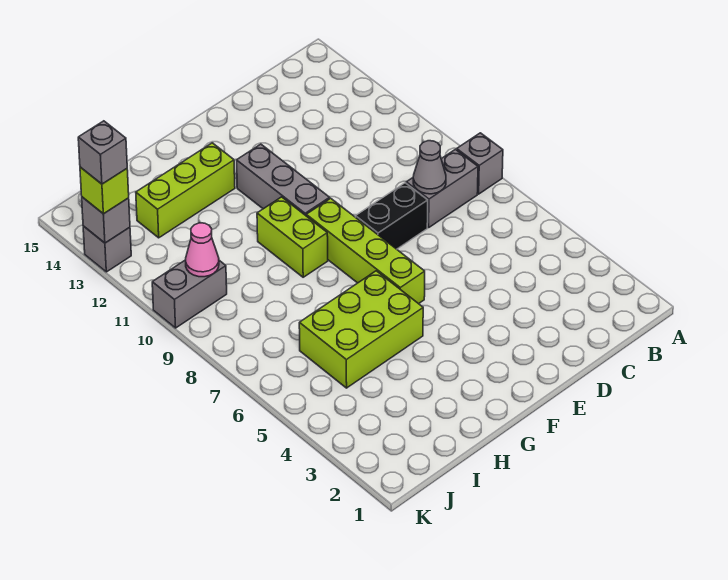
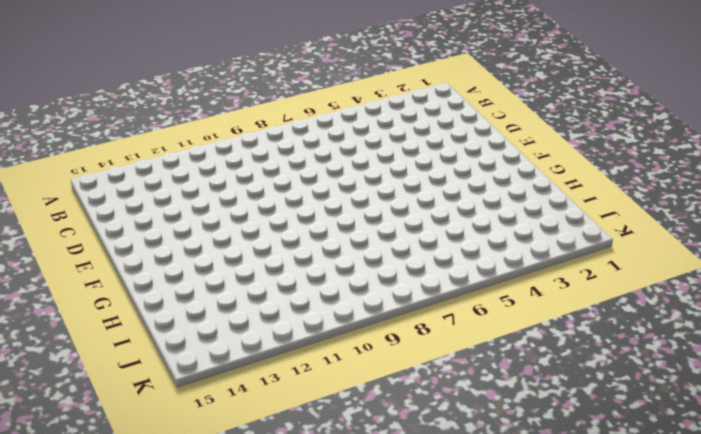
none -> grey 1x1 brick [457,133,503,194]
none -> grey 1x2 brick [406,149,478,228]
none -> black 1x2 brick [356,183,428,249]

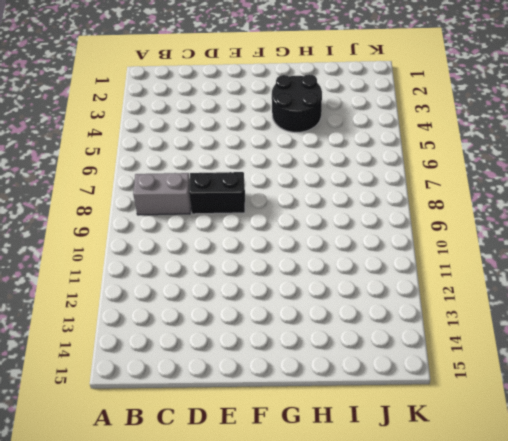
black 2x2 round brick [272,74,322,132] -> none
none -> grey 1x1 brick [457,133,503,194]
none -> lime 1x4 brick [306,198,425,304]
none -> grey 1x3 brick [237,144,330,215]

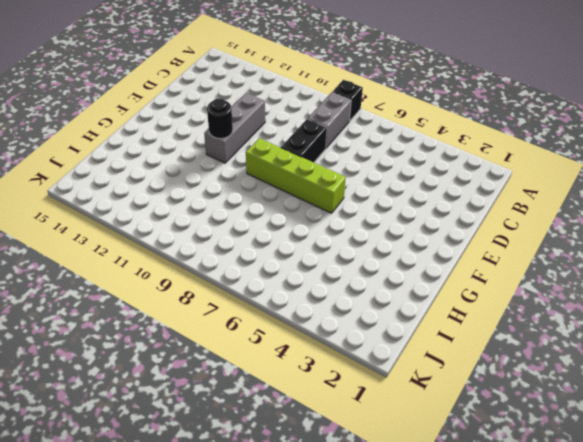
black 1x1 brick [332,80,363,121] -> grey 1x1 brick [457,133,503,194]
grey 1x3 brick [204,93,265,163] -> grey 1x3 brick turned to [237,144,330,215]
black 1x1 round brick [207,99,233,139] -> none
none -> lime 2x3 brick [299,271,423,388]
none -> lime 1x2 brick [257,197,328,277]
none -> lime 1x3 brick [136,143,235,238]

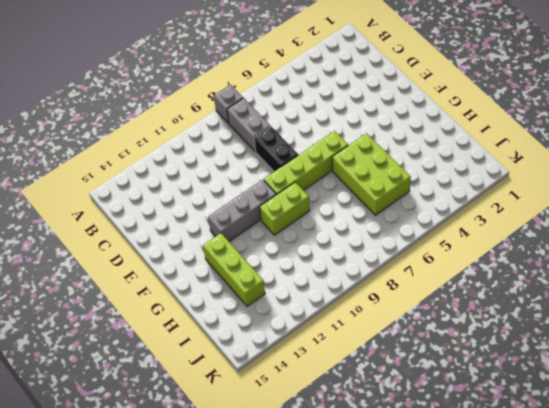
none -> grey 1x2 brick [152,260,227,328]
none -> grey 1x1 brick [83,226,131,272]
none -> grey 1x1 cone [413,141,446,194]

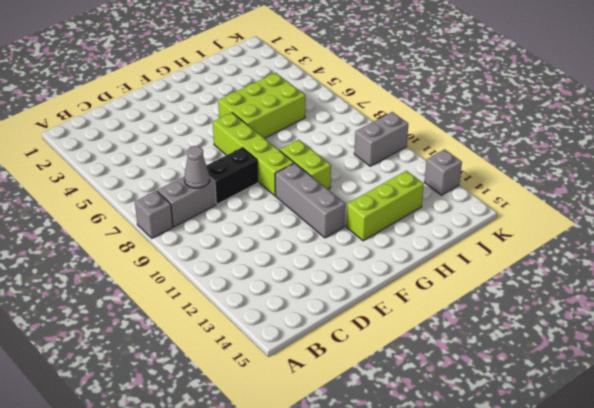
none -> pink 1x1 cone [186,223,219,277]
none -> grey 1x1 brick [82,197,130,243]
none -> lime 1x1 brick [80,167,129,214]

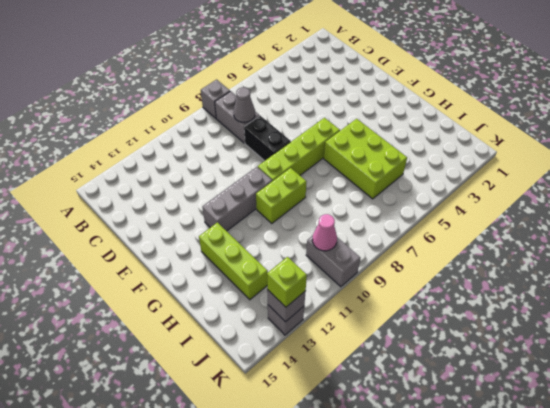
none -> grey 1x1 brick [78,121,127,184]

